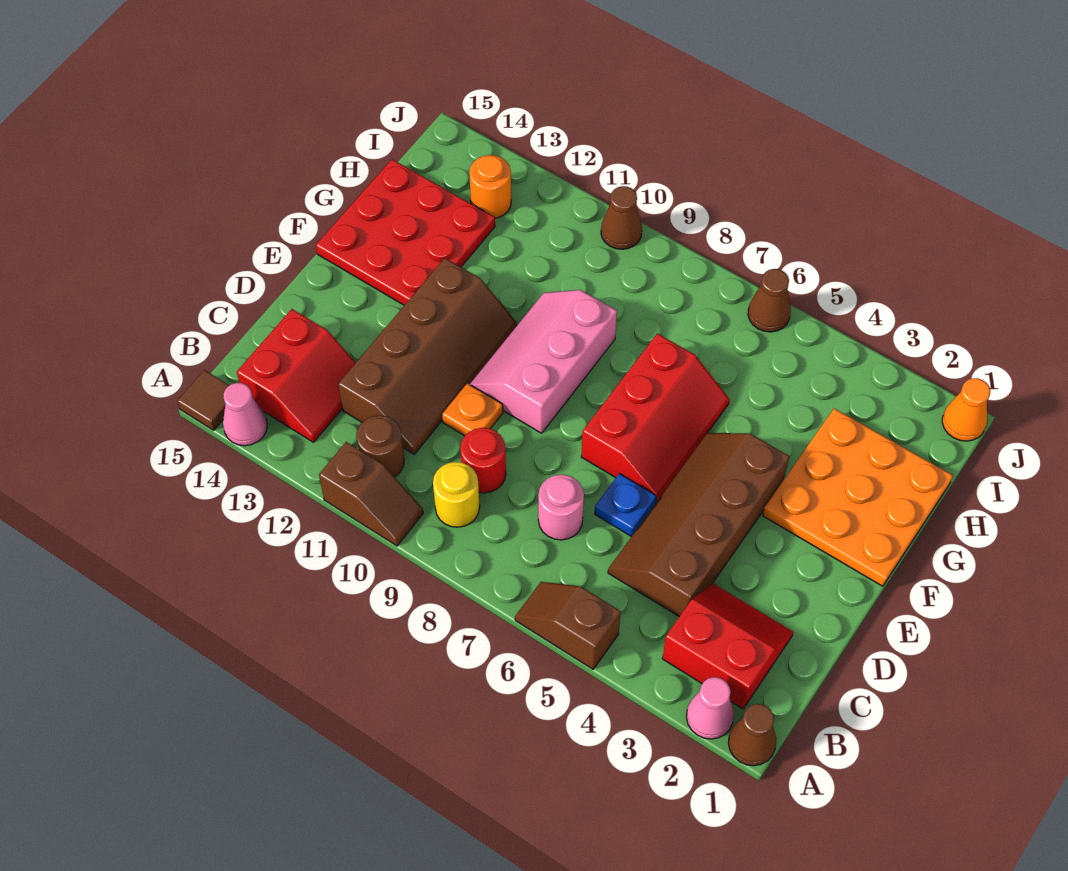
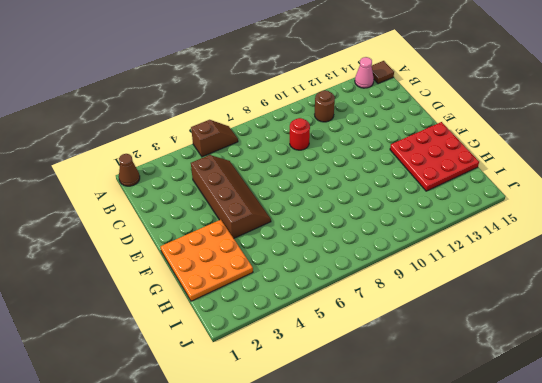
none -> pink 1x1 cone [686,677,734,739]
none -> brown 1x2 slope [319,442,423,546]
none -> red 2x2 slope [662,584,793,709]

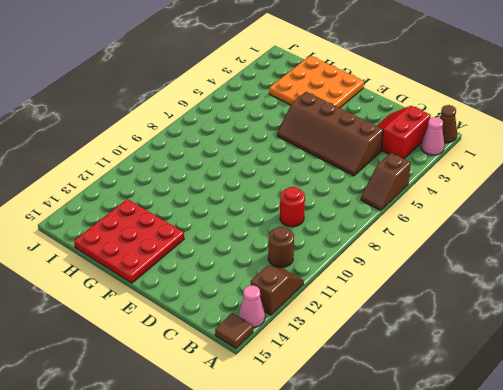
brown 1x2 slope [251,266,304,315] -> brown 1x2 slope moved to [319,442,423,546]
none -> yellow 1x1 round brick [433,462,480,527]
none -> red 2x2 slope [237,309,356,442]
none -> pink 1x1 round brick [538,475,584,540]

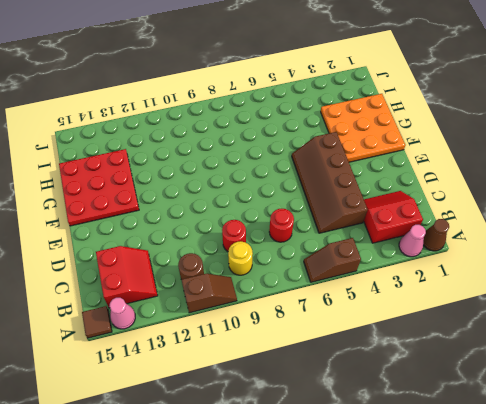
red 1x1 round brick [269,209,294,242] -> pink 1x1 round brick [538,475,584,540]
none -> brown 2x4 slope [338,258,517,454]
none -> blue 1x1 plate [594,474,657,537]
none -> orange 1x1 plate [442,383,503,436]

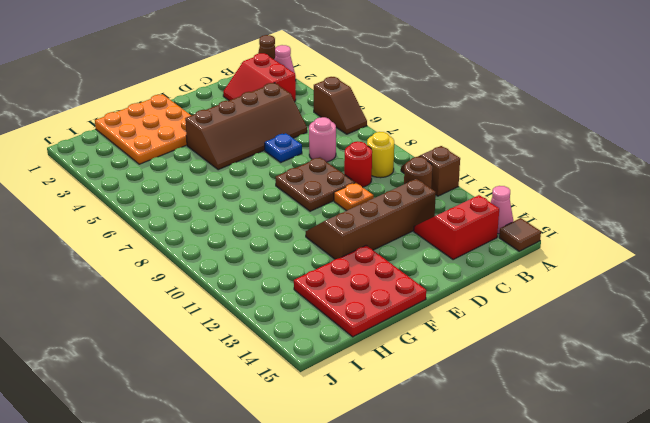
brown 2x2 plate [275,158,355,211] -> pink 2x3 slope [470,290,617,433]
none -> red 2x3 slope [581,334,729,502]
none -> orange 1x1 round brick [469,155,511,218]
none -> orange 1x1 cone [942,378,990,441]

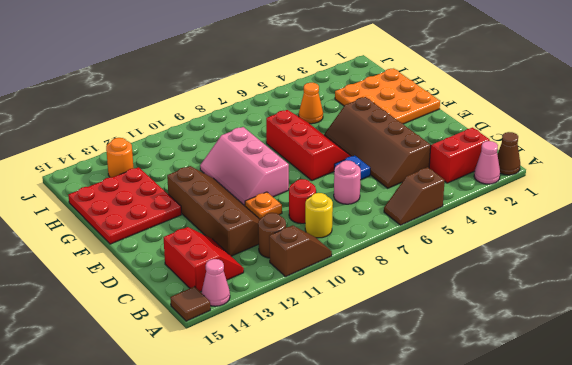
orange 1x1 cone [299,83,323,124] -> orange 1x1 cone moved to [942,378,990,441]
none -> brown 1x1 cone [748,269,791,332]
none -> brown 1x1 cone [601,186,642,249]

